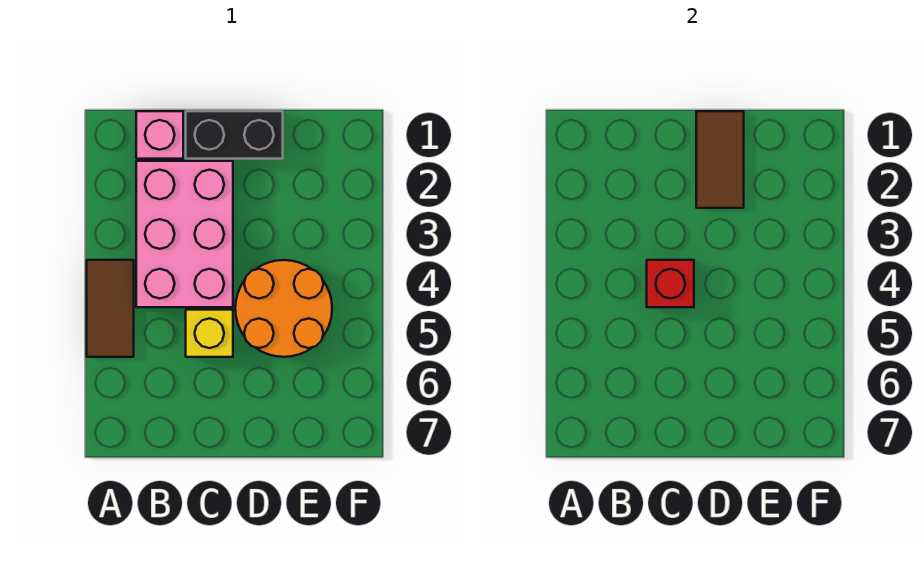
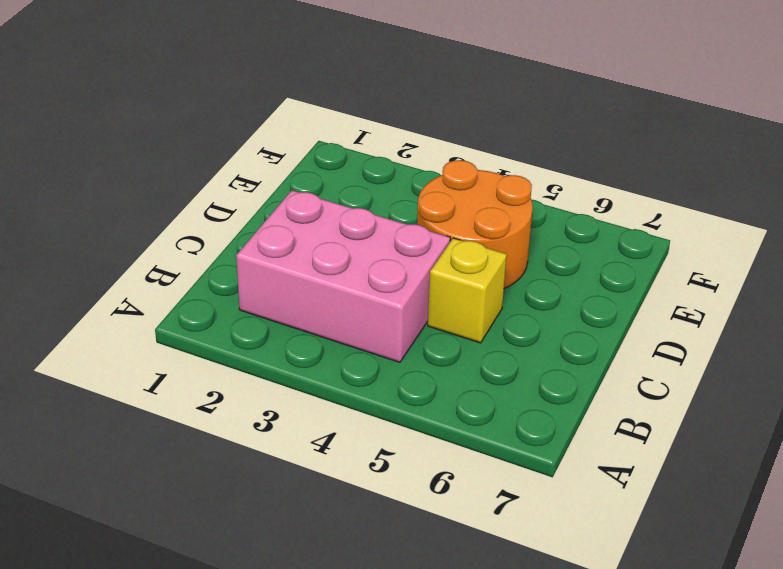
none -> brown 1x2 tile [87,260,134,357]
none -> pink 1x1 brick [136,111,183,159]

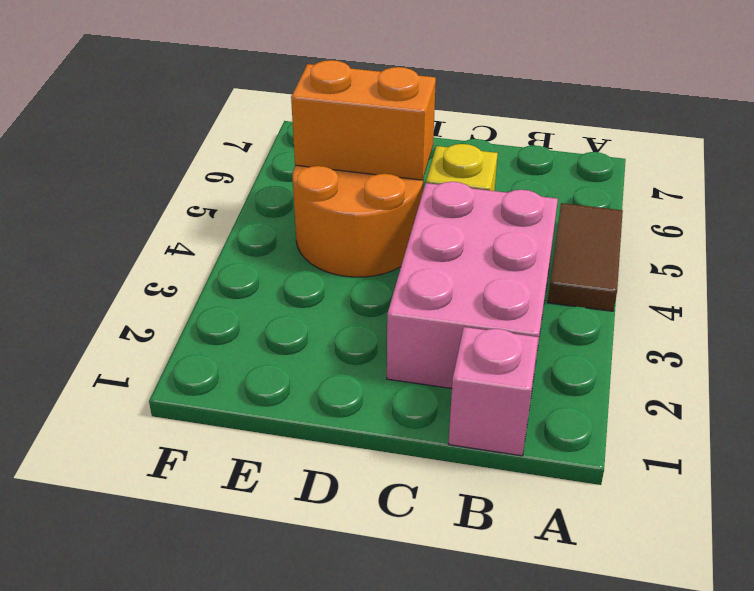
orange 1x2 brick [291,60,436,180] -> none
none -> black 1x2 brick [186,111,283,159]
none -> red 1x1 brick [647,260,694,307]

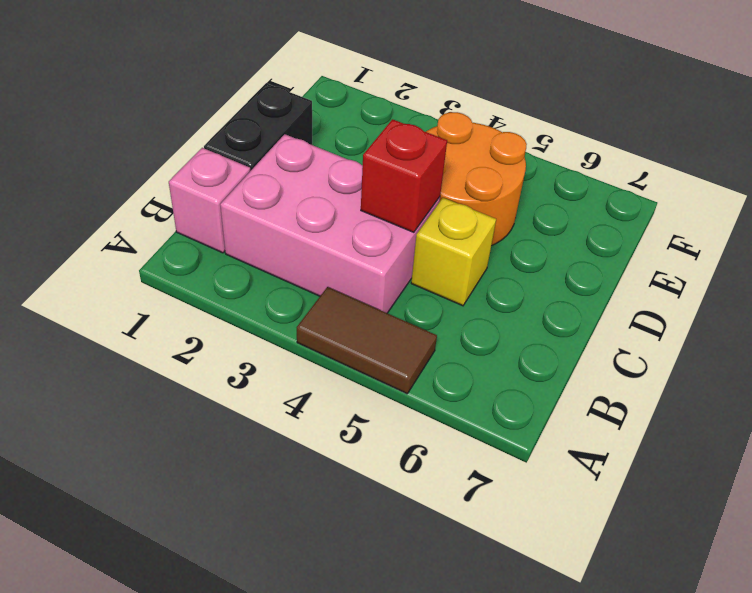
none -> brown 1x2 tile [696,111,744,208]

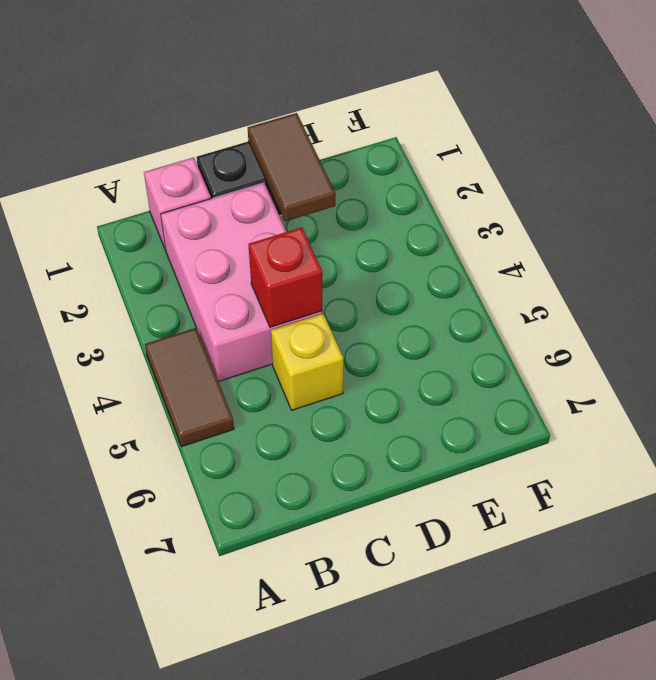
none -> orange 2x2 round brick [235,260,332,357]

